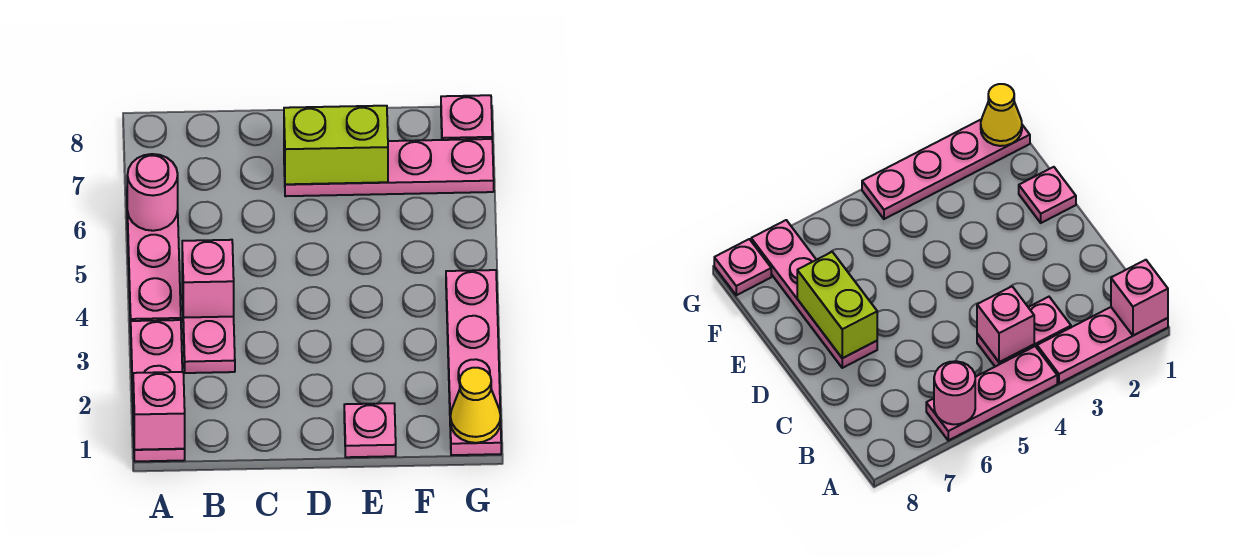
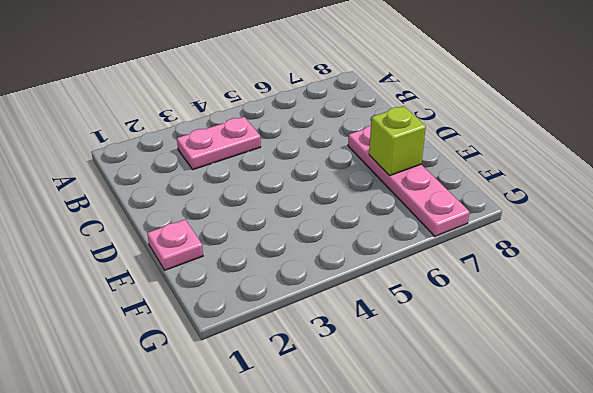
lime 1x1 brick [369,106,426,175] -> lime 1x2 brick [284,106,388,184]
none -> pink 1x3 plate [131,320,185,461]
none -> pink 1x3 plate [127,211,181,326]
none -> pink 1x4 plate [446,270,501,455]

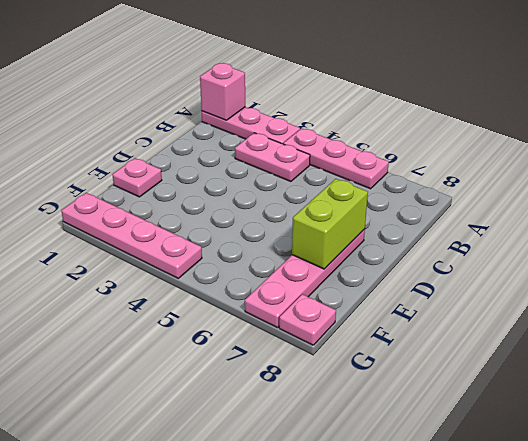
none -> pink 1x1 round brick [127,154,178,231]
none -> pink 1x1 brick [182,240,234,318]
none -> yellow 1x1 cone [450,368,501,443]

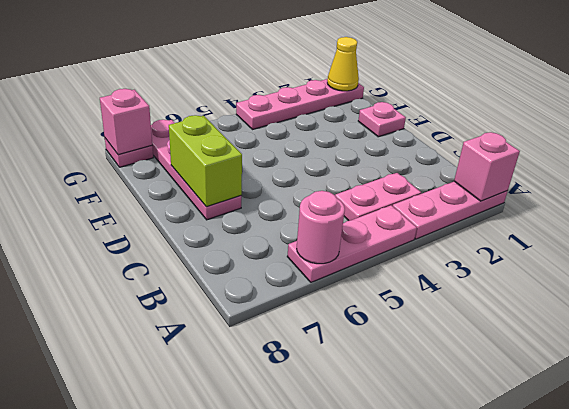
pink 1x1 brick [100,89,152,155] -> pink 1x1 brick moved to [182,240,234,318]

